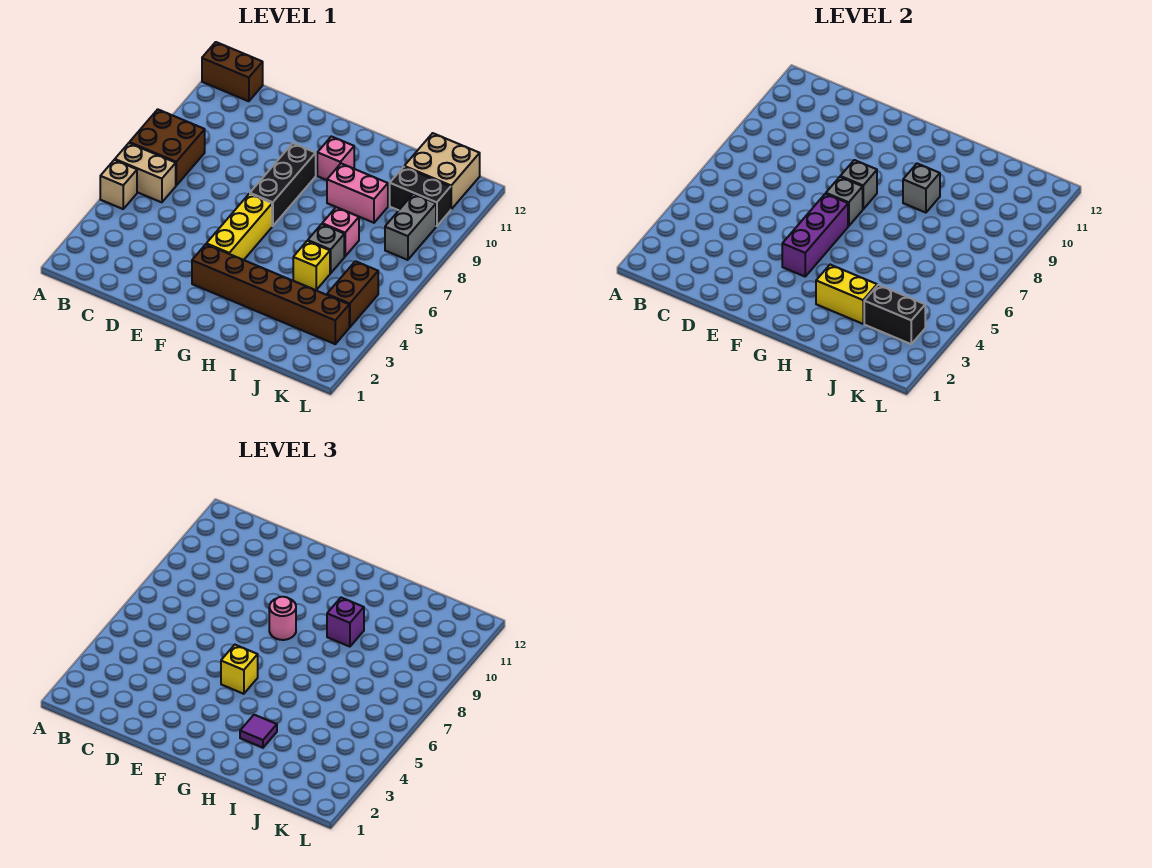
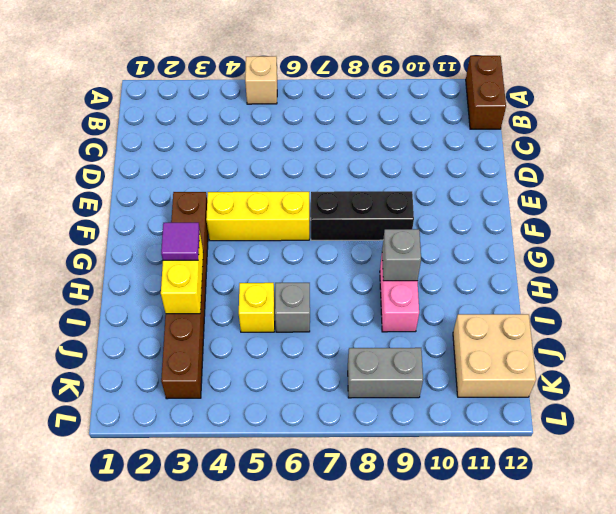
none -> tan 1x2 brick [115,143,176,202]
none -> brown 2x2 brick [129,109,205,185]
none -> pink 1x1 brick [317,136,354,180]

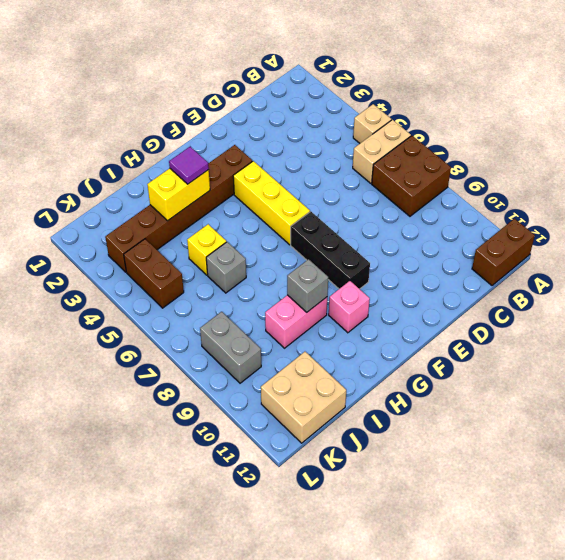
none -> pink 1x1 brick [322,207,359,256]
none -> black 1x2 brick [390,167,451,226]
none -> purple 1x3 brick [782,194,848,276]

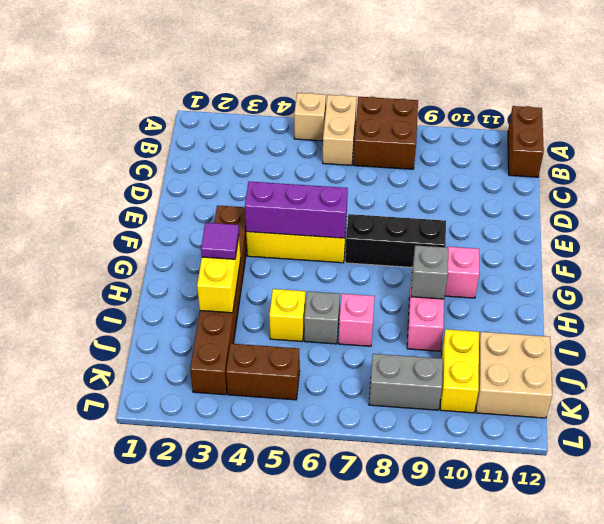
yellow 1x2 brick [440,329,479,413] -> black 1x2 brick [390,167,451,226]
none -> grey 1x1 brick [826,177,863,226]
none -> grey 1x1 brick [840,160,877,209]
none -> black 1x2 brick [864,285,925,344]

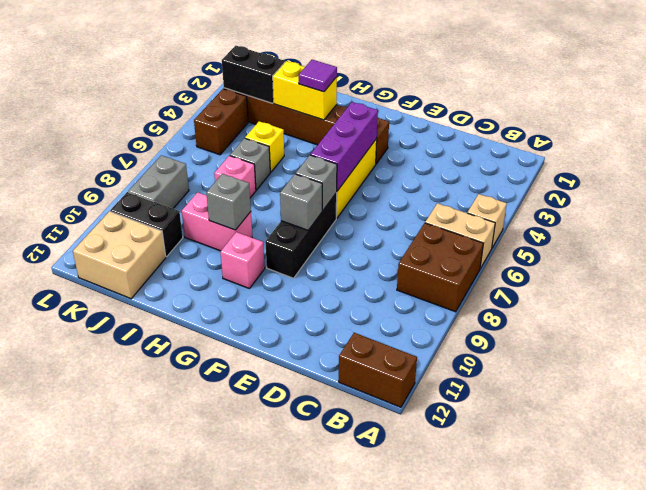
none -> yellow 1x1 brick [221,645,258,694]
none -> pink 1x1 round brick [269,597,296,640]
none -> purple 1x1 brick [327,598,364,647]

